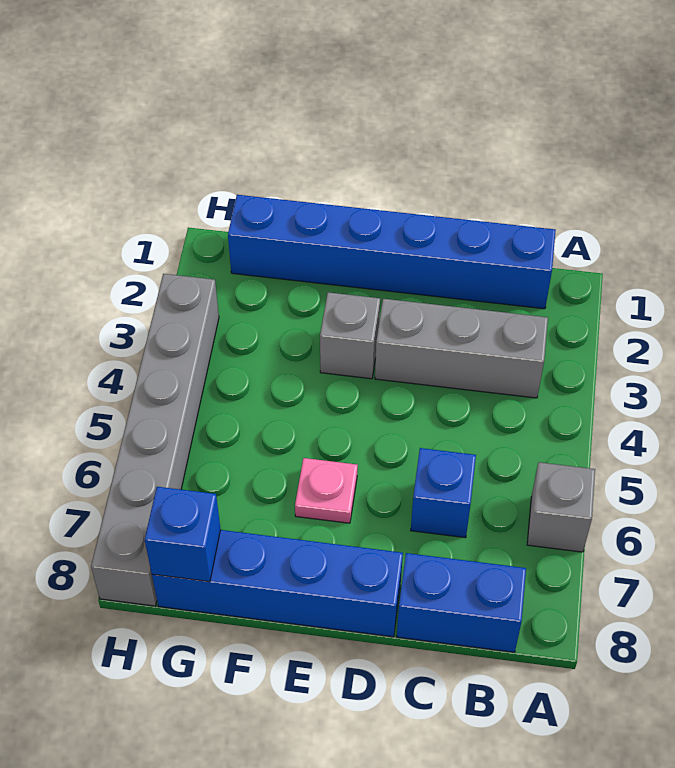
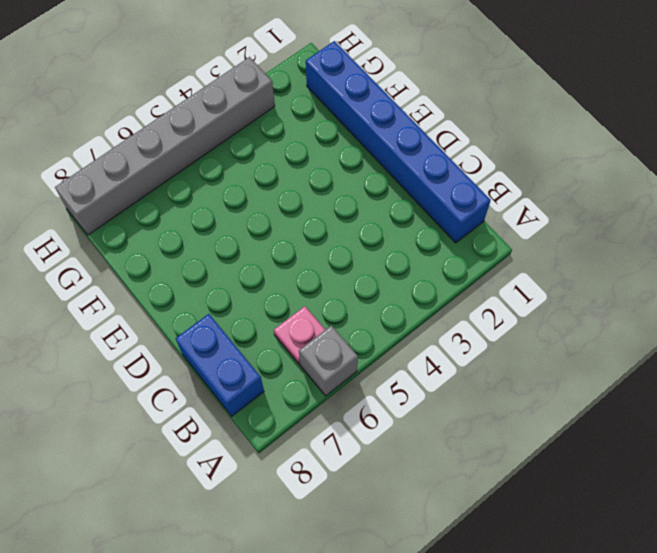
pink 1x1 plate [274,306,325,364] -> pink 1x1 plate moved to [295,458,358,523]
none -> grey 1x3 brick [375,299,548,398]
none -> blue 1x1 brick [411,448,476,538]

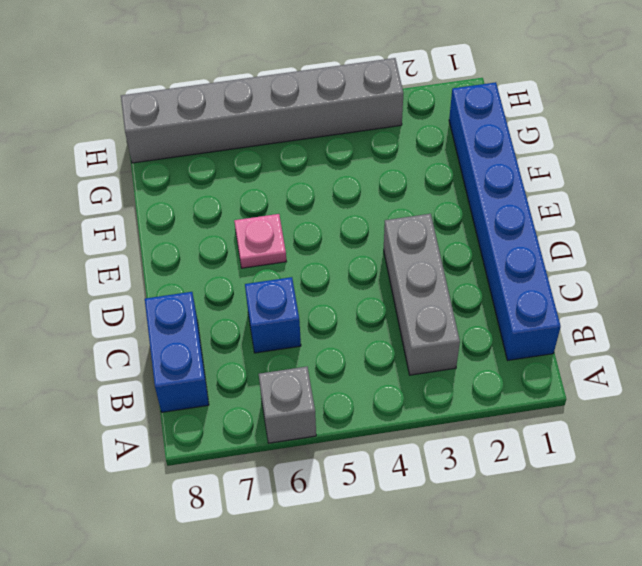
none -> blue 1x4 brick [152,530,403,637]
none -> grey 1x1 brick [320,292,380,379]

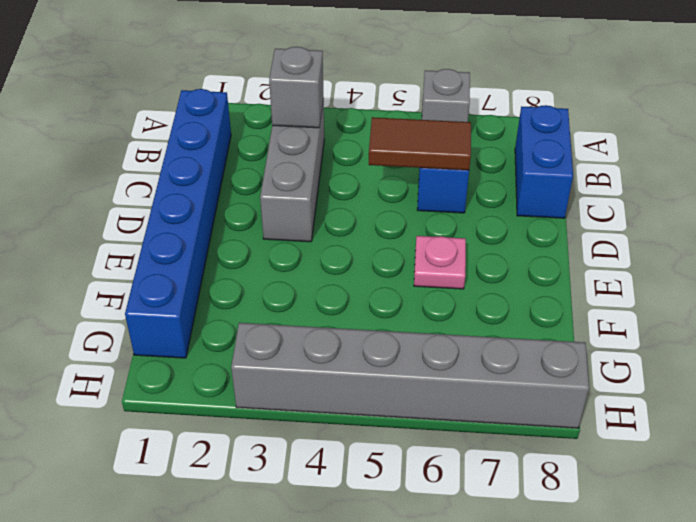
grey 1x1 brick [269,47,323,128] -> grey 1x1 brick moved to [320,292,380,379]
brown 1x2 tile [369,117,471,170] -> none
none -> blue 1x4 brick [152,530,403,637]
none -> blue 1x1 brick [145,487,221,582]

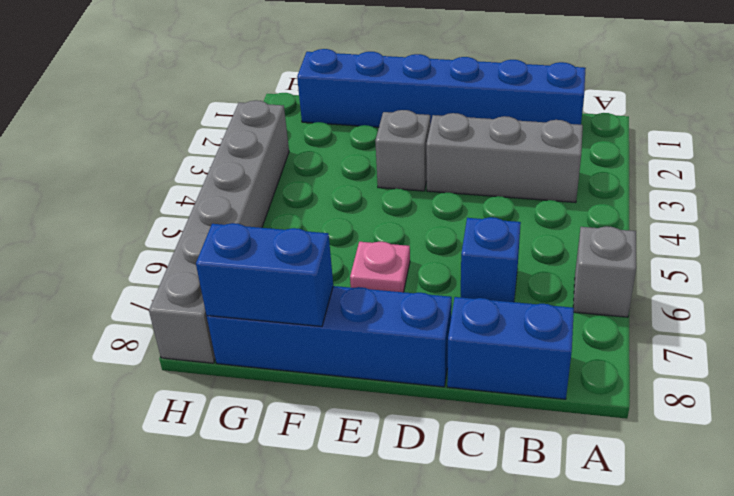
blue 1x2 brick [196,223,333,327] -> blue 1x1 brick [145,487,221,582]

